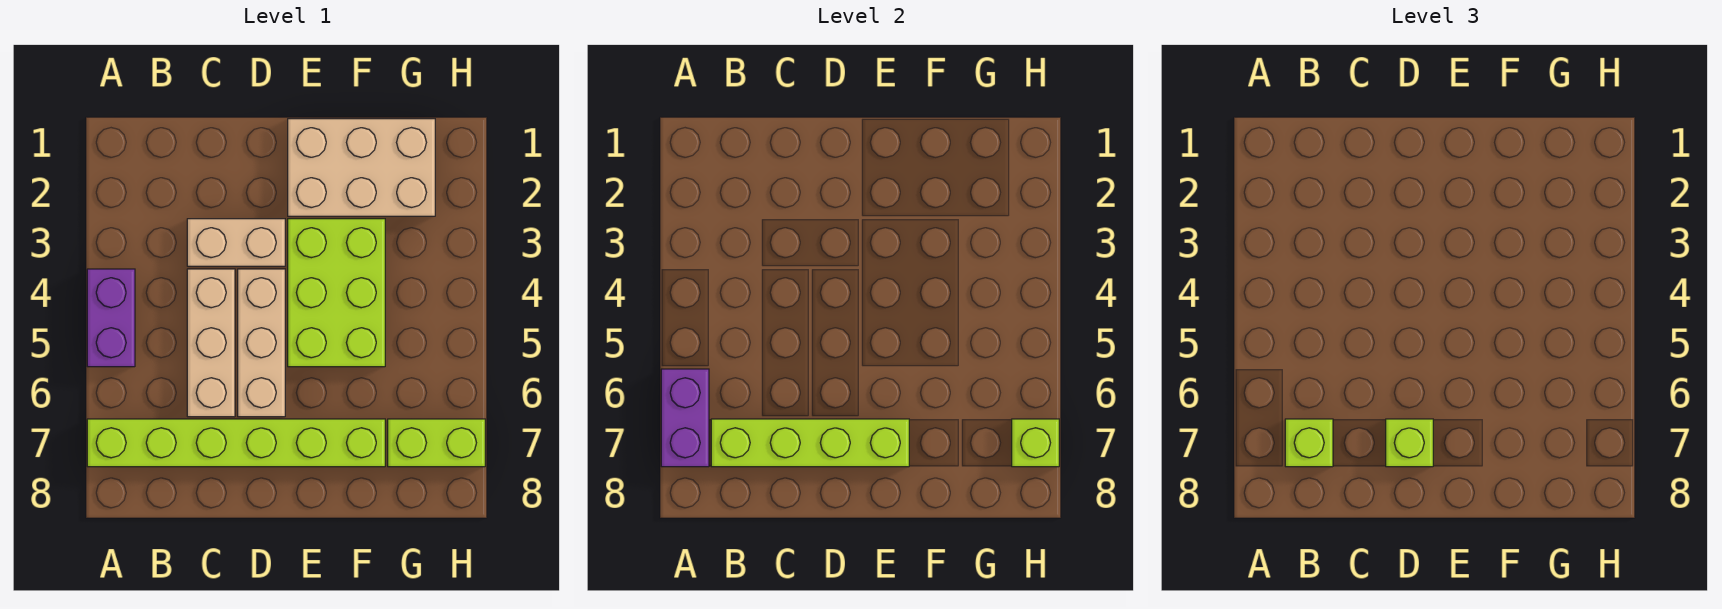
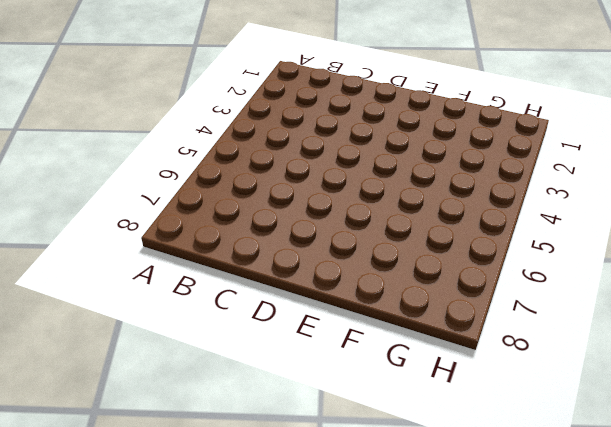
none -> purple 1x2 brick [87,269,135,367]
none -> lime 1x6 brick [87,419,385,467]
none -> tan 1x2 brick [187,219,285,266]

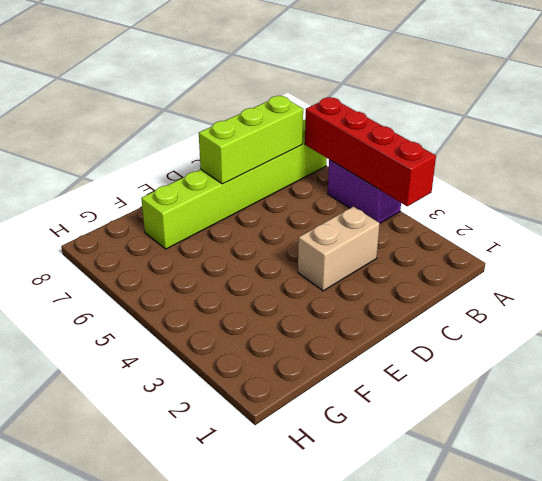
red 1x4 brick [305,97,436,206] -> purple 1x2 brick [661,369,709,467]
lime 1x3 brick [199,96,303,184] -> lime 1x4 brick [711,419,909,467]
none -> tan 1x3 brick [187,269,235,417]
none -> tan 1x3 brick [238,269,285,417]
none -> tan 2x3 brick [288,119,435,216]

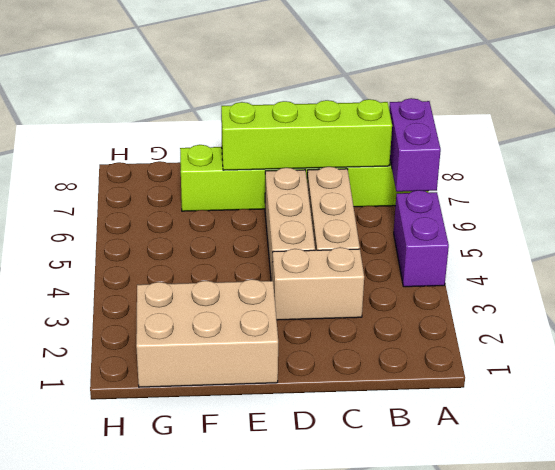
none -> lime 2x3 brick [288,219,385,367]
none -> lime 1x2 brick [388,419,485,467]
none -> lime 1x1 brick [1012,419,1059,467]

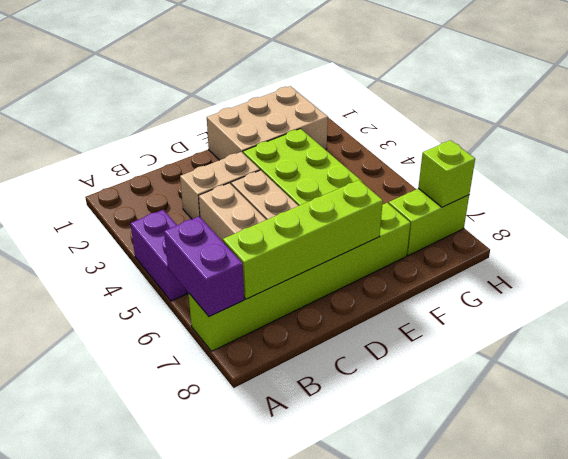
none -> lime 1x1 brick [1285,419,1333,467]
none -> lime 1x1 brick [1386,419,1433,467]

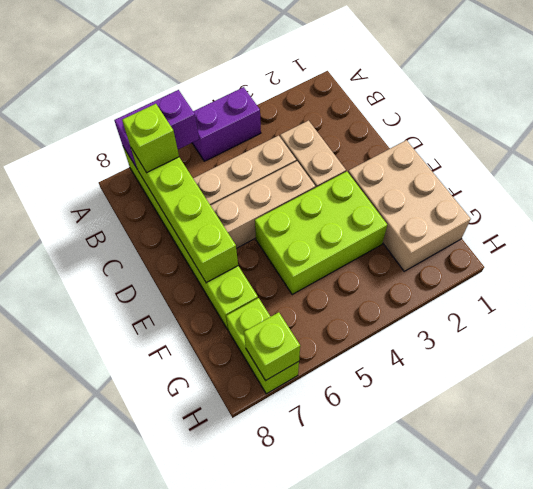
none -> lime 1x1 brick [1386,419,1433,467]

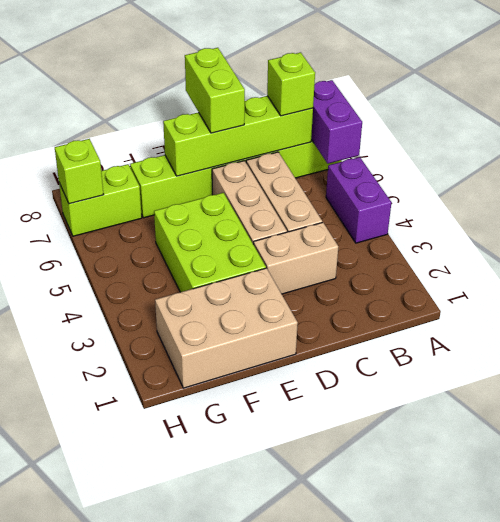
lime 1x2 brick [185,48,245,133] -> lime 1x1 brick [1386,419,1433,467]

